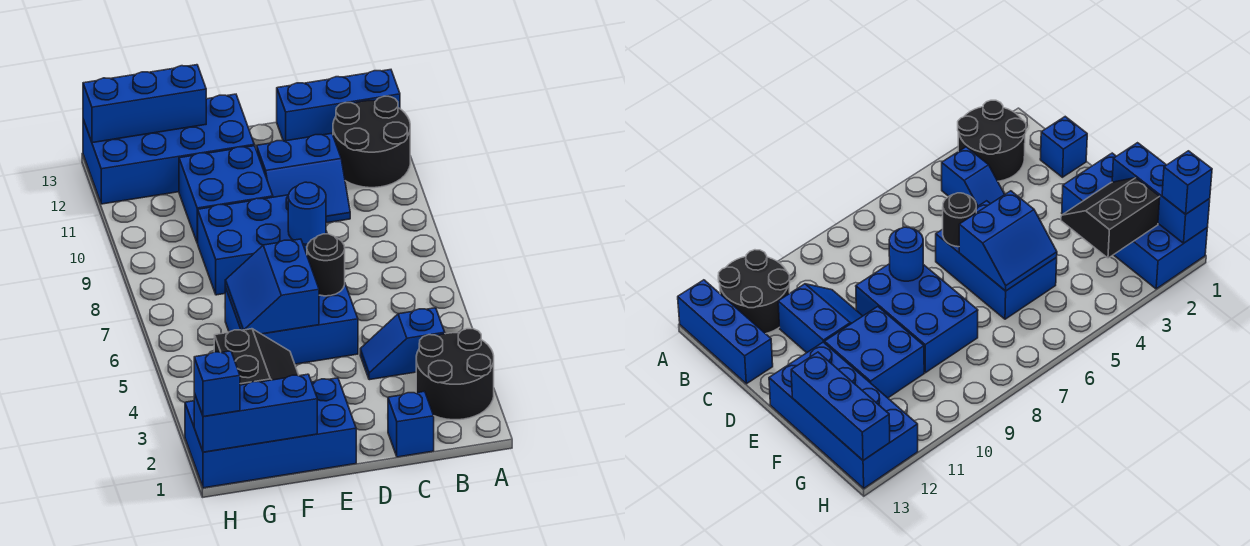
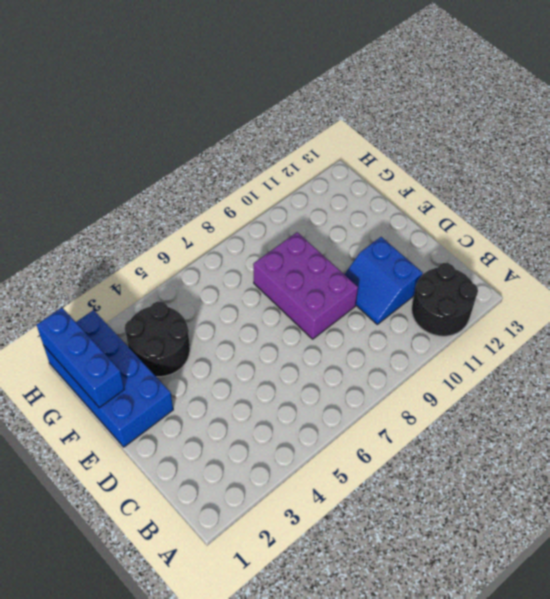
purple 2x3 brick [253,232,358,339] -> blue 2x3 brick [198,195,327,295]
black 2x2 round brick [125,301,190,377] -> black 2x2 round brick moved to [416,329,494,420]
none -> blue 1x3 brick [277,70,400,141]
none -> blue 1x2 slope [360,308,445,380]
none -> blue 1x1 brick [388,391,434,457]

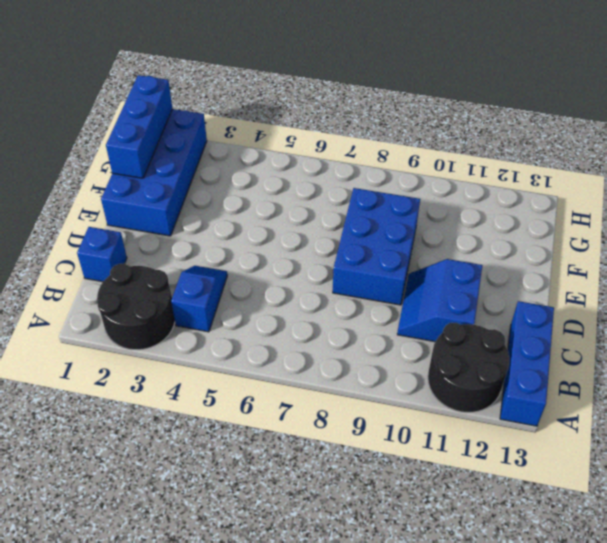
none -> blue 2x3 brick [225,284,358,364]
none -> blue 2x2 brick [179,146,273,243]
none -> blue 2x4 brick [83,94,254,204]

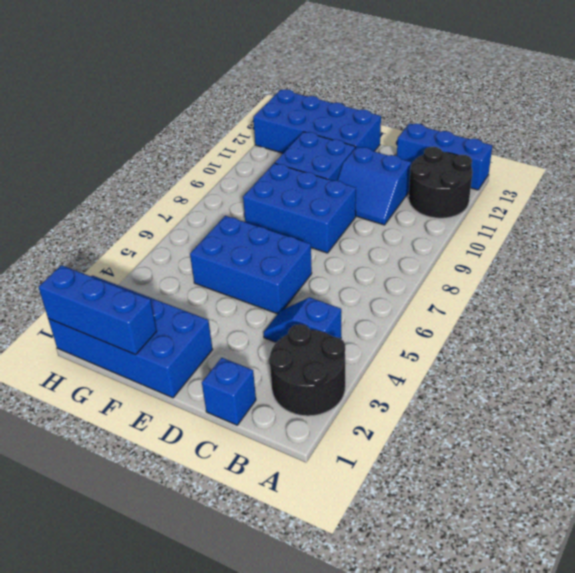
none -> black 1x1 round brick [307,234,345,296]
none -> blue 1x1 round brick [288,182,326,244]
none -> blue 2x2 slope [225,239,319,334]

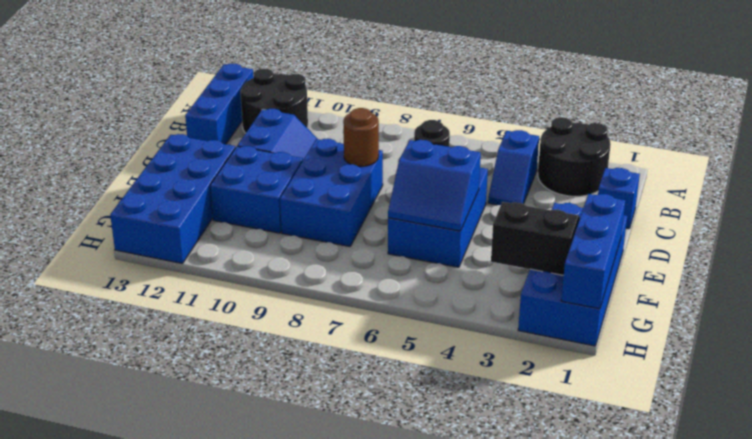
brown 1x1 round brick [343,108,379,166] -> blue 1x1 round brick [288,182,326,244]
none -> blue 1x3 brick [83,65,206,143]
none -> blue 1x1 brick [194,351,240,417]

